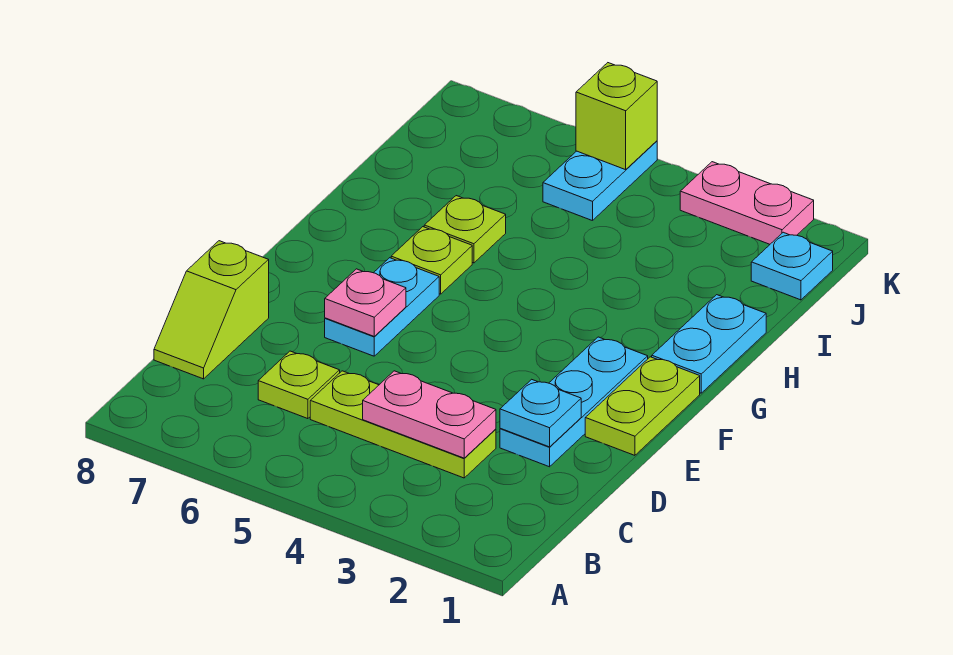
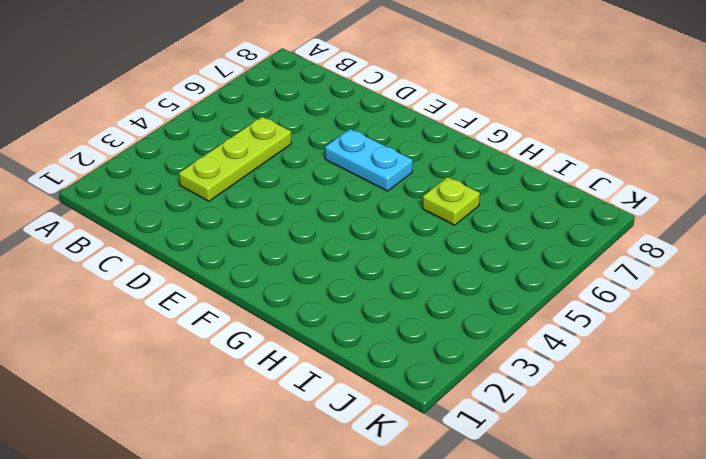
none -> lime 1x1 plate [258,351,340,419]
none -> lime 1x2 slope [154,241,269,379]
none -> cyan 1x3 plate [500,337,648,467]

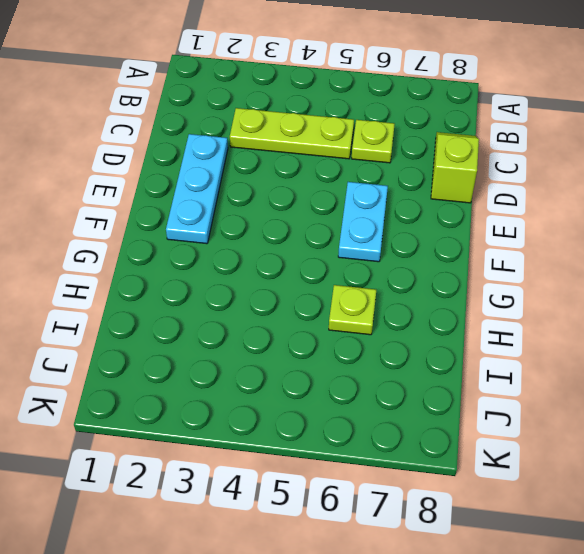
none -> lime 1x2 plate [585,357,700,455]
none -> cyan 1x2 plate [652,295,766,393]
none -> lime 1x1 plate [391,227,472,294]

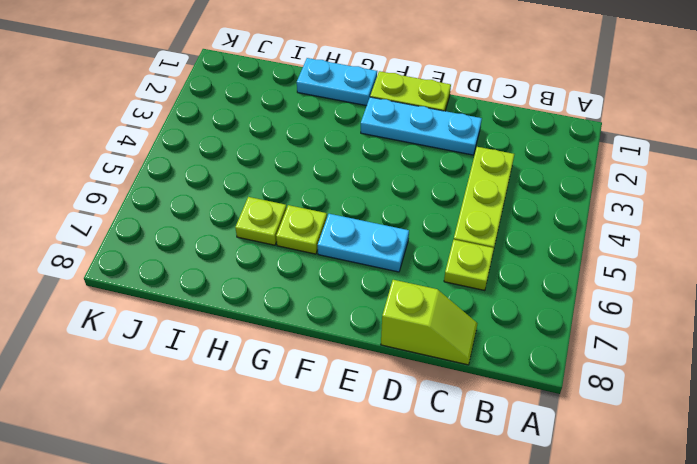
none -> cyan 1x1 plate [751,232,833,300]
none -> cyan 1x2 plate [543,141,657,221]
none -> pink 1x2 plate [680,162,814,244]

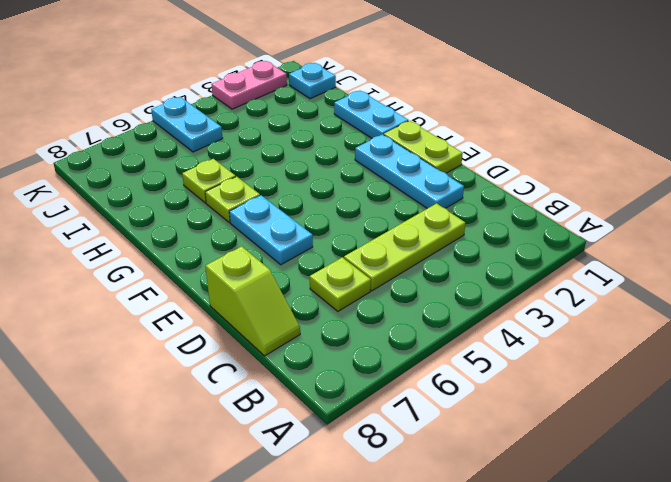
none -> pink 1x2 plate [363,371,496,458]
none -> cyan 1x1 plate [500,379,581,447]
none -> pink 1x1 plate [325,269,406,337]

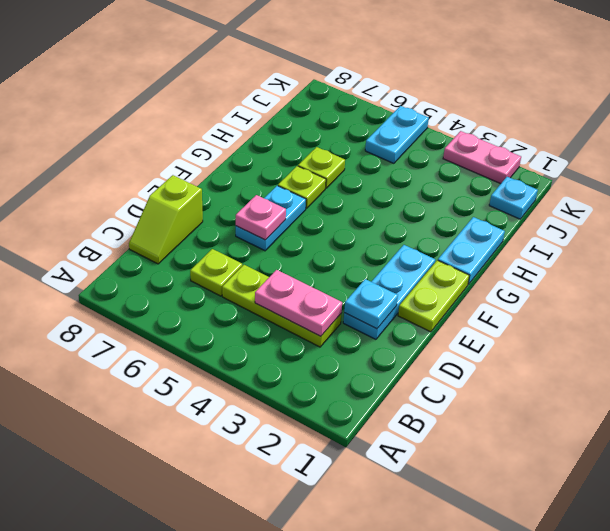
none -> lime 1x1 brick [576,63,657,170]

